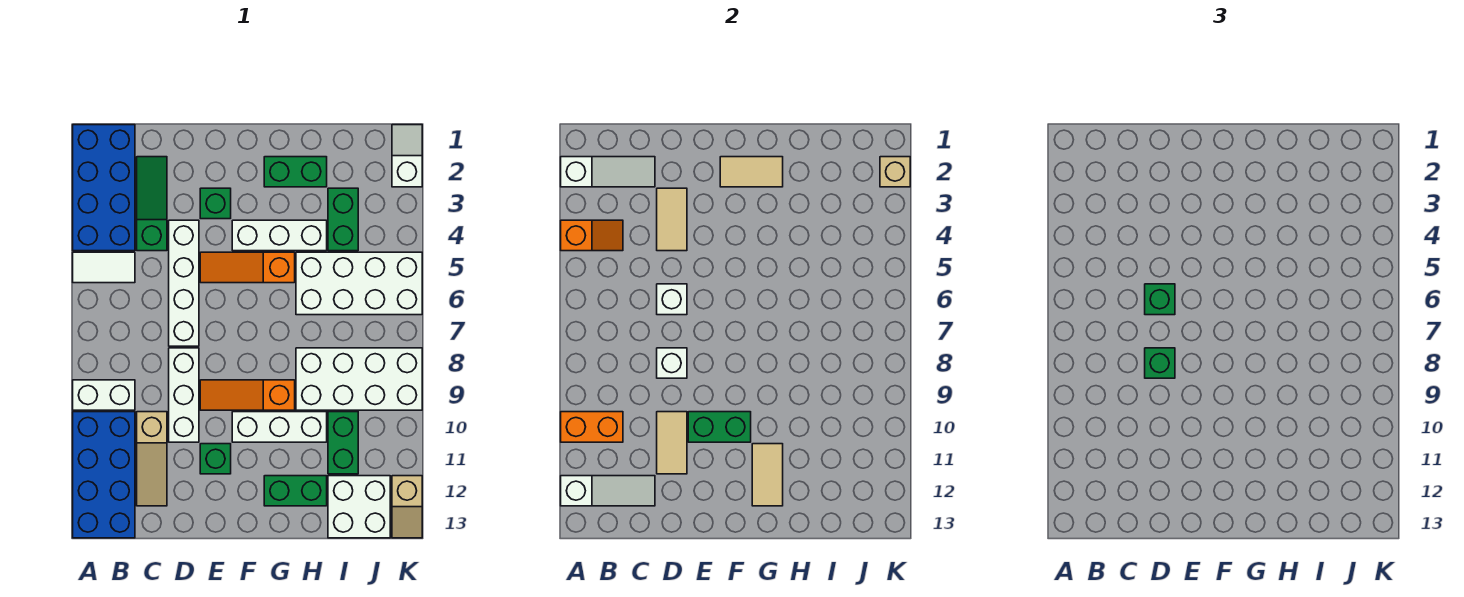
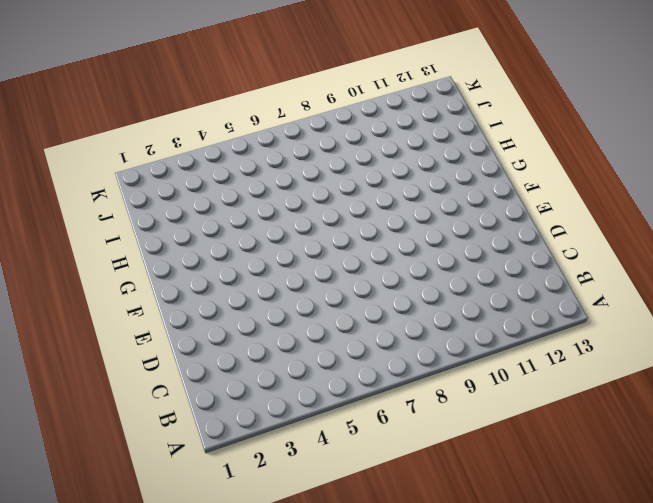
none -> blue 2x4 brick [73,125,135,251]
none -> white 1x2 tile [73,252,135,283]
none -> white 1x2 brick [73,380,135,410]
none -> blue 2x4 brick [73,412,135,538]

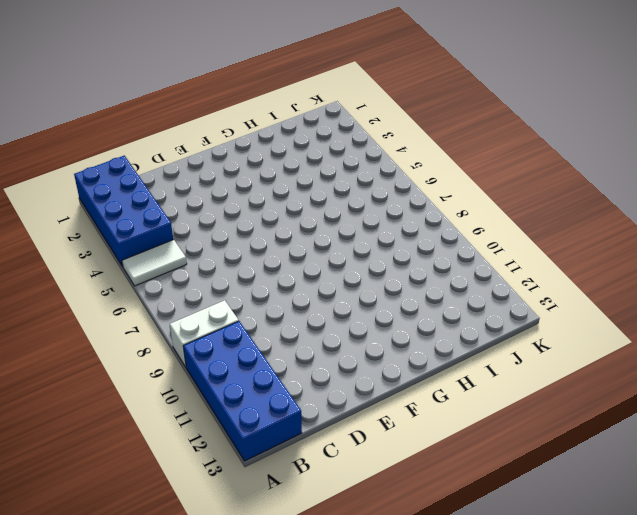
none -> green 1x3 slope [137,157,167,251]
none -> tan 1x3 slope [137,412,167,506]
none -> white 1x4 brick [169,220,199,346]
none -> white 1x3 brick [169,348,199,442]

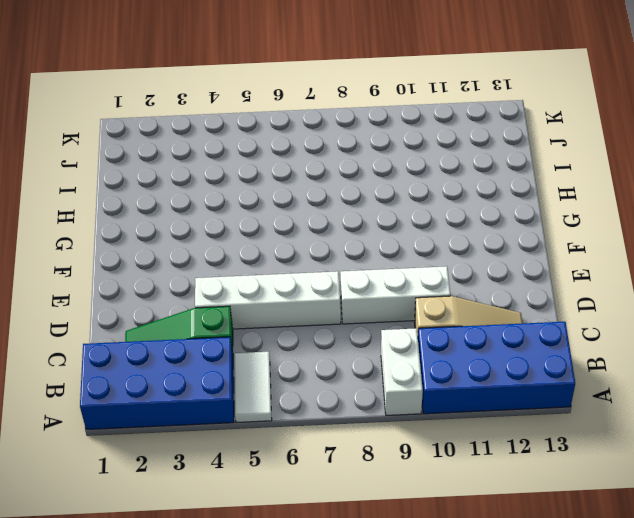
none -> green 1x1 brick [200,188,231,219]
none -> orange 1x3 slope [200,252,295,283]
none -> orange 1x3 slope [200,380,295,410]
none -> green 1x1 brick [200,444,231,474]

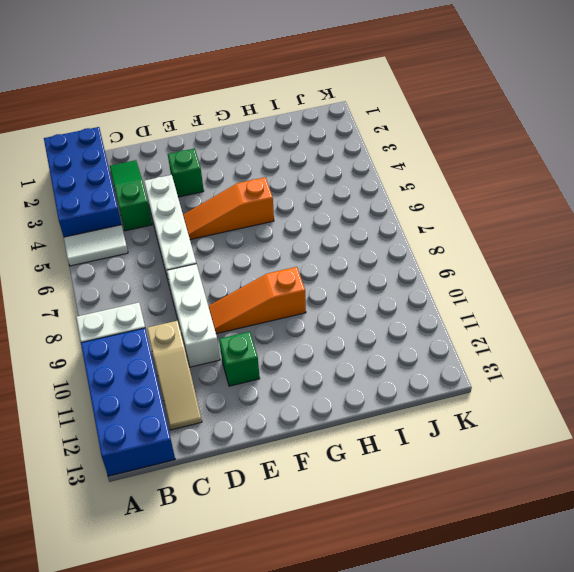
none -> white 1x3 brick [232,220,327,251]
none -> white 1x3 brick [232,412,327,442]
none -> green 1x2 brick [264,157,327,187]
none -> green 1x2 brick [264,476,327,506]

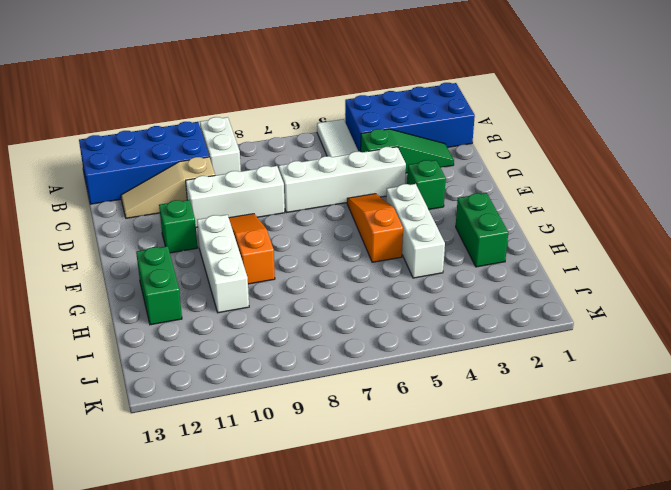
none -> white 2x4 brick [296,252,422,315]
none -> white 2x4 brick [296,348,422,410]
none -> green 1x2 brick [328,188,358,251]
none -> green 1x2 brick [328,412,358,474]

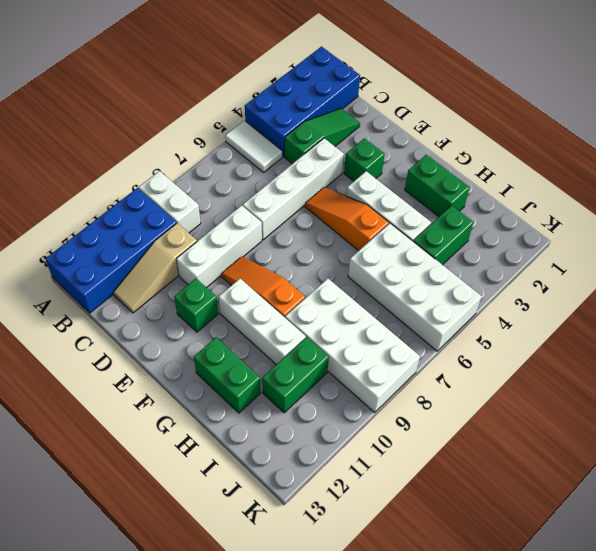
none -> white 2x2 brick [328,476,390,538]
none -> white 1x2 slope [392,125,422,187]
none -> tan 1x2 slope [392,476,422,538]
none -> white 1x3 slope [561,157,655,187]

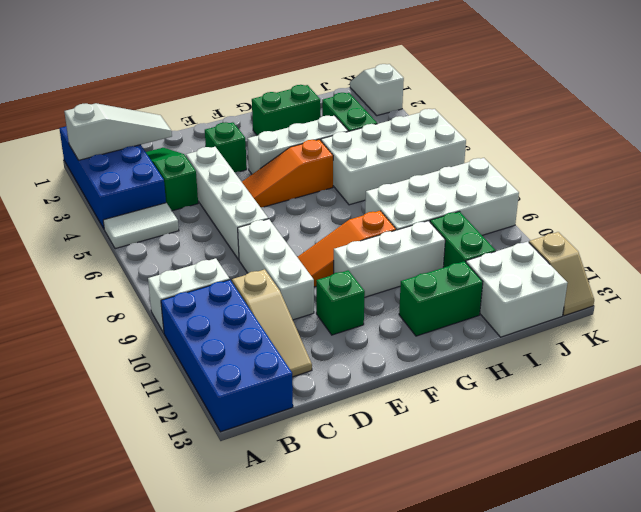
none -> orange 1x2 slope [561,220,623,251]
none -> orange 1x2 brick [561,412,623,442]
none -> white 1x3 slope [561,476,655,506]
none -> tan 1x2 tile [657,188,687,251]

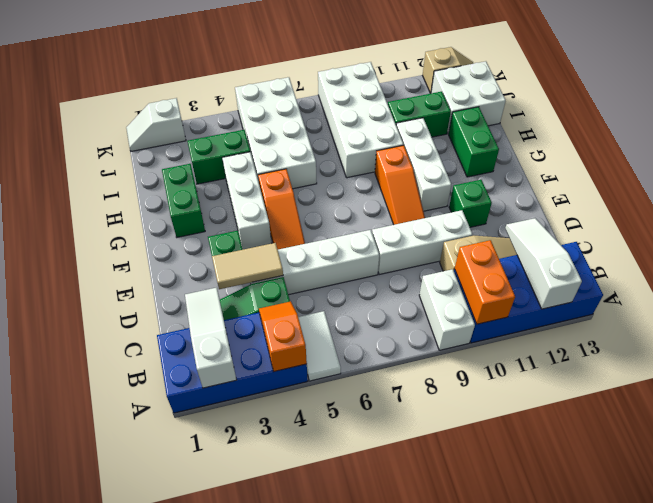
none -> white 1x1 brick [657,284,687,315]
none -> white 1x1 brick [657,348,687,378]
none -> tan 1x2 tile [657,412,687,474]
none -> green 1x2 brick [688,412,751,442]

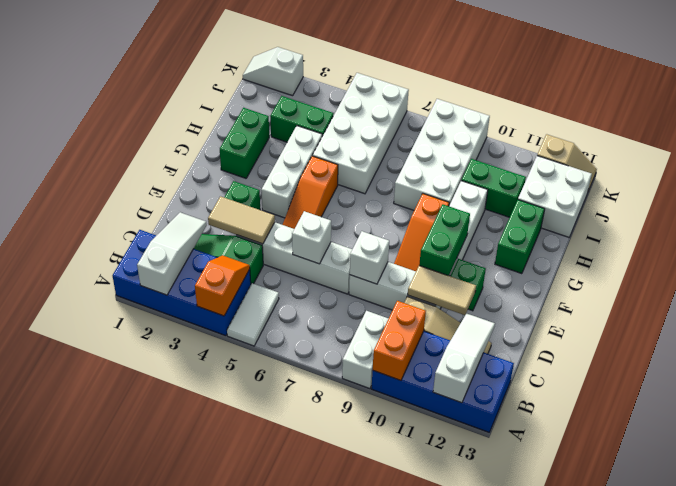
none -> tan 1x2 tile [720,157,783,187]
none -> tan 1x2 tile [752,444,783,506]
none -> tan 1x1 brick [880,157,910,187]
none -> green 1x1 brick [1145,284,1175,315]

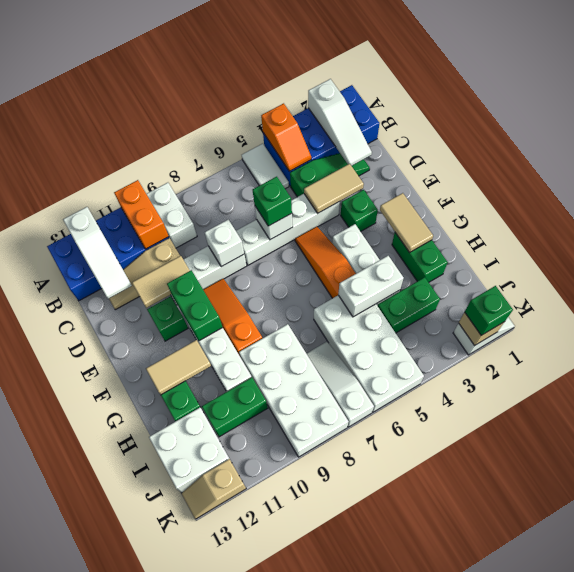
white 1x2 brick [338,256,404,317] -> none
white 1x3 slope [306,342,374,427] -> none
green 1x1 brick [465,286,513,335] -> green 1x1 brick moved to [1145,348,1175,378]

